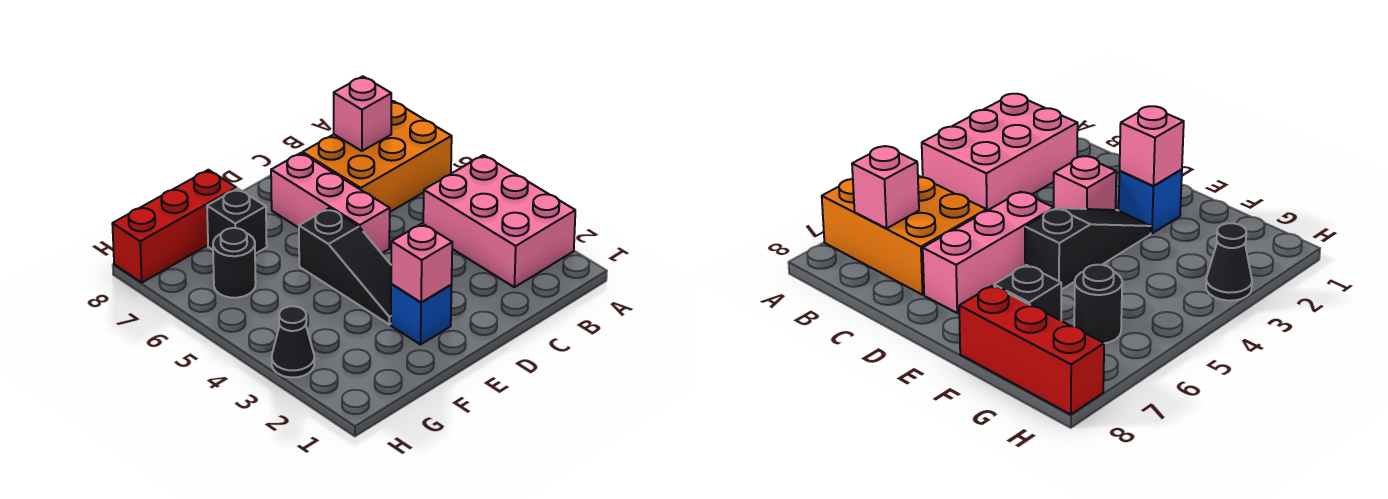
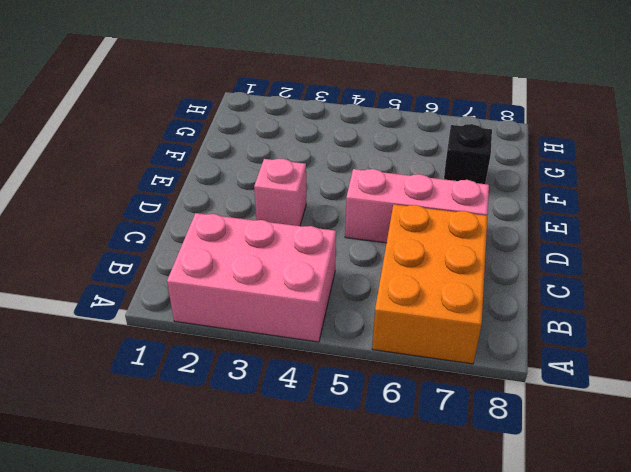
none -> blue 1x1 brick [391,284,452,345]
none -> black 1x3 slope [299,208,391,324]
none -> red 1x3 brick [112,170,236,282]

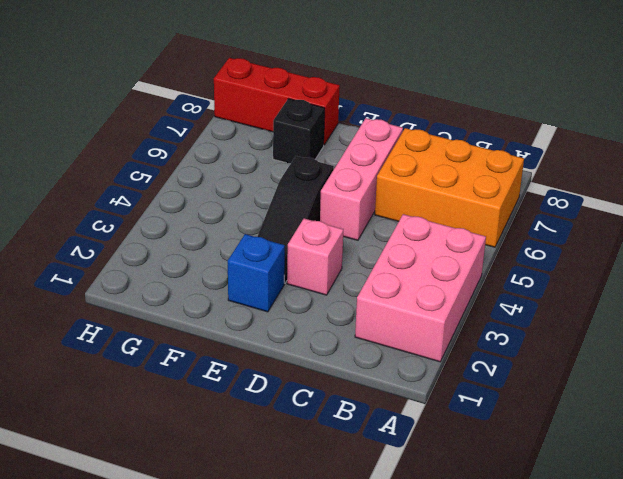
none -> black 1x1 round brick [213,228,256,298]
none -> black 1x1 cone [272,306,314,377]
none -> pink 1x1 brick [334,76,391,151]

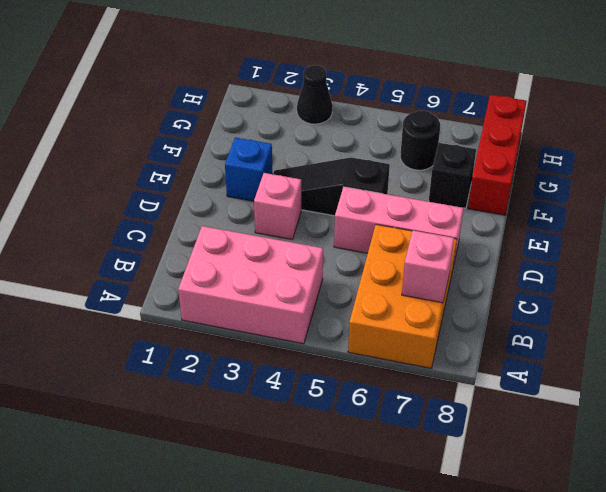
none -> pink 1x1 brick [391,224,452,303]

